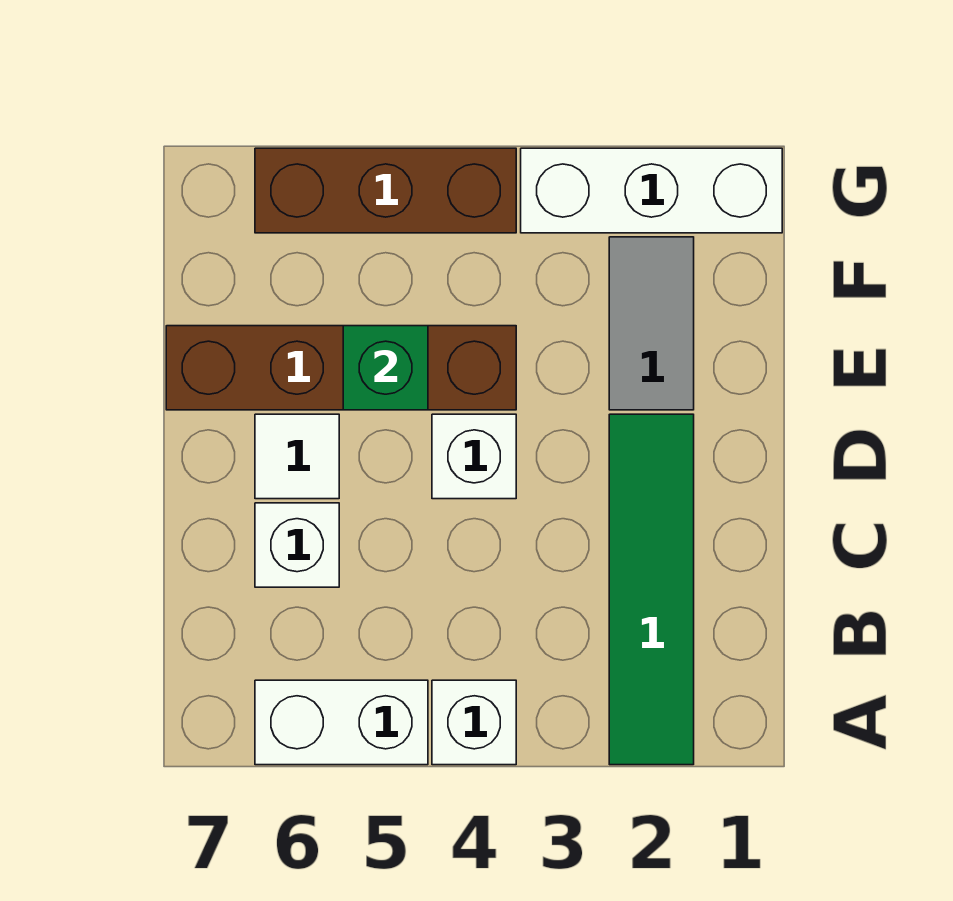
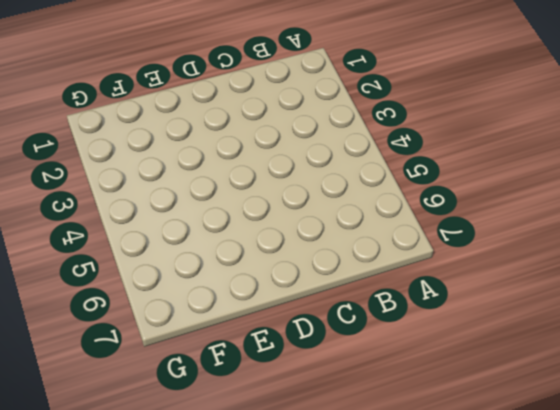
none -> green 1x4 tile [609,414,694,765]
none -> white 1x1 brick [432,680,516,765]

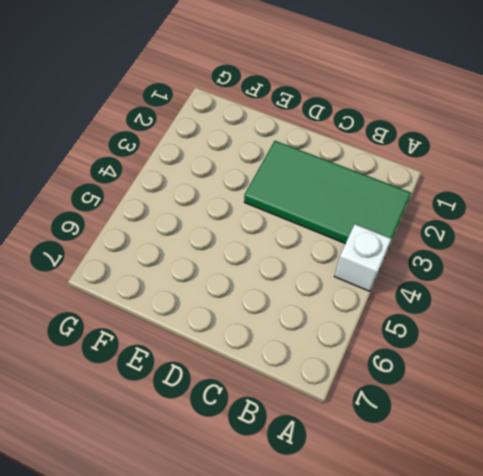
green 2x4 tile [244,141,411,247] -> green 1x4 tile [609,414,694,765]
none -> white 1x2 brick [255,680,428,765]
none -> white 1x1 brick [255,503,339,587]

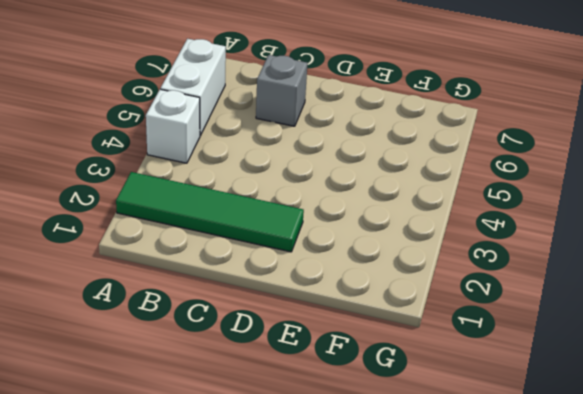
grey 1x1 brick [256,55,307,126] -> white 1x1 brick [255,503,339,587]
none -> white 1x1 brick [432,414,516,499]
none -> white 1x1 tile [255,414,339,499]

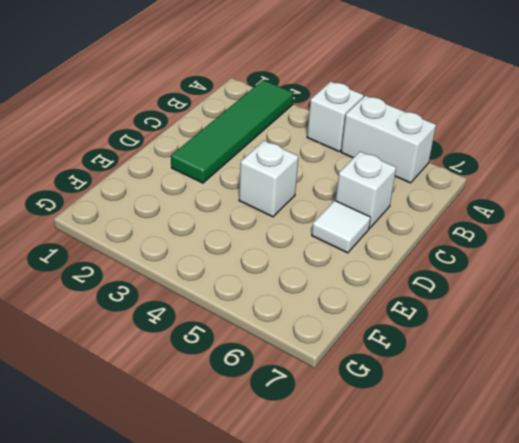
none -> grey 1x2 tile [609,237,694,410]
none -> brown 1x4 brick [166,326,516,410]

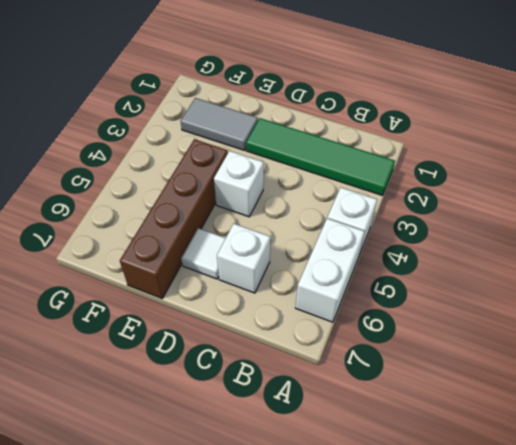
none -> white 1x3 brick [521,148,782,233]
none -> brown 1x3 brick [255,148,516,233]

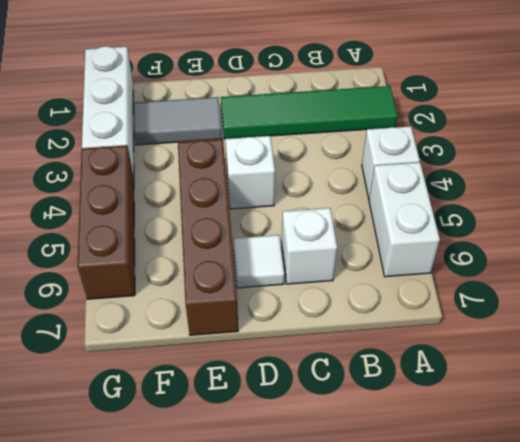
none -> green 1x1 brick [343,326,428,410]

